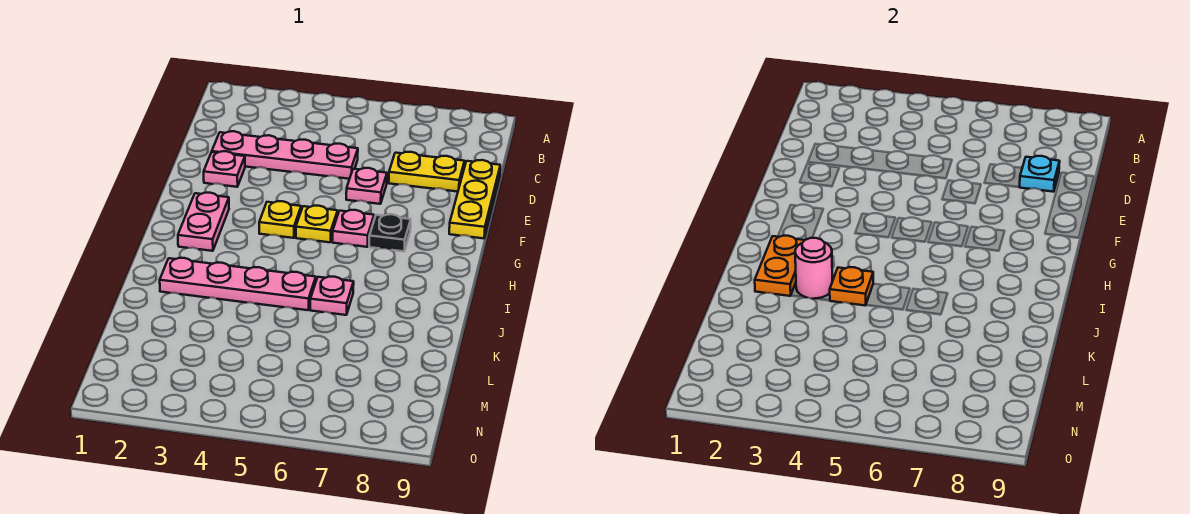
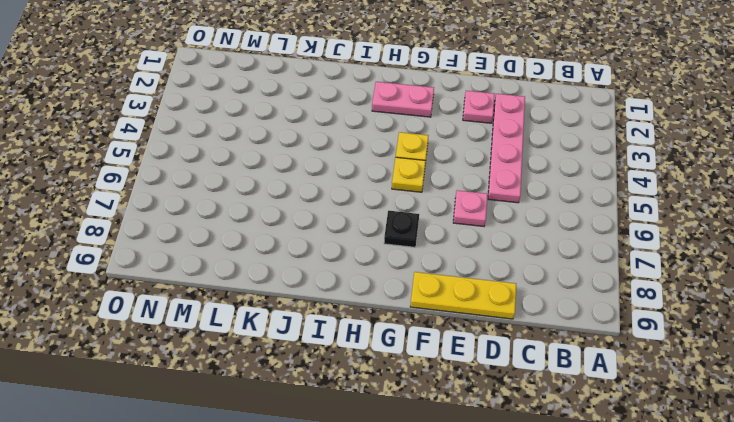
none -> yellow 1x2 plate [389,152,465,192]
none -> pink 1x1 plate [332,210,374,247]
none -> pink 1x4 plate [160,258,316,310]

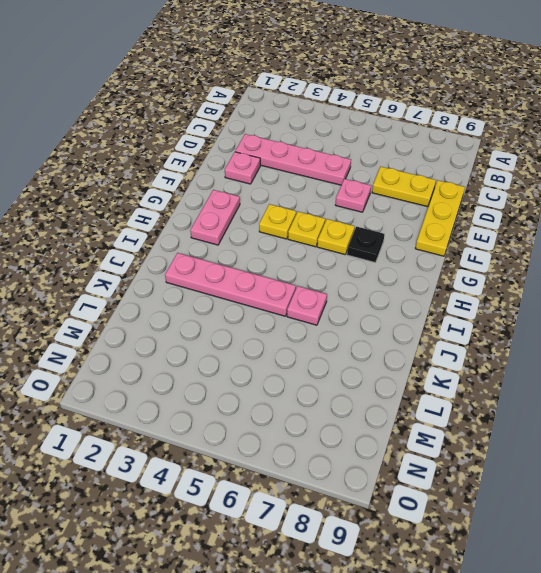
yellow 1x1 plate [317,219,355,254] -> pink 1x1 plate [332,210,374,247]
none -> cyan 1x1 plate [1020,156,1060,192]
none -> orange 1x2 plate [755,236,805,296]
none -> pink 1x1 round brick [795,238,832,299]

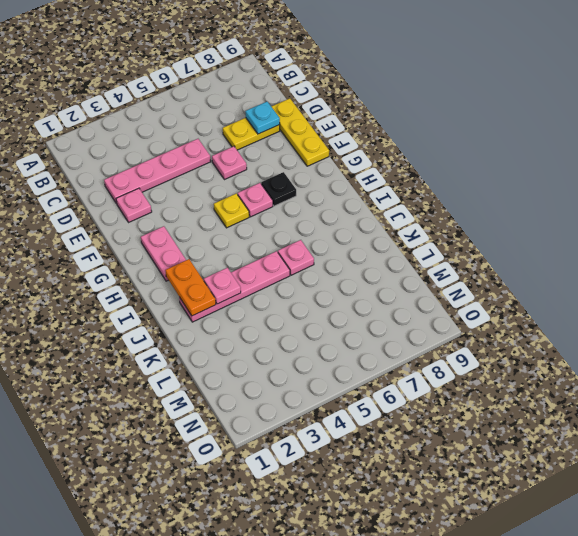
pink 1x1 plate [204,268,241,304] -> pink 1x1 round brick [795,238,832,299]
none -> yellow 1x1 plate [259,201,301,238]
none -> orange 1x1 plate [830,267,873,306]

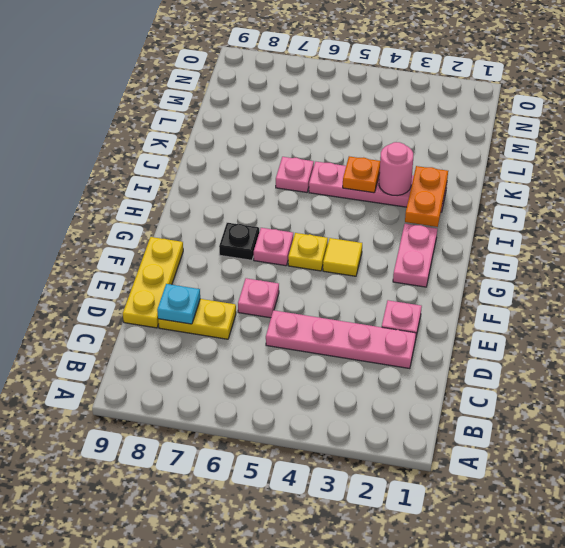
yellow 1x1 tile [323,238,362,276] -> yellow 1x1 plate [259,201,301,238]

